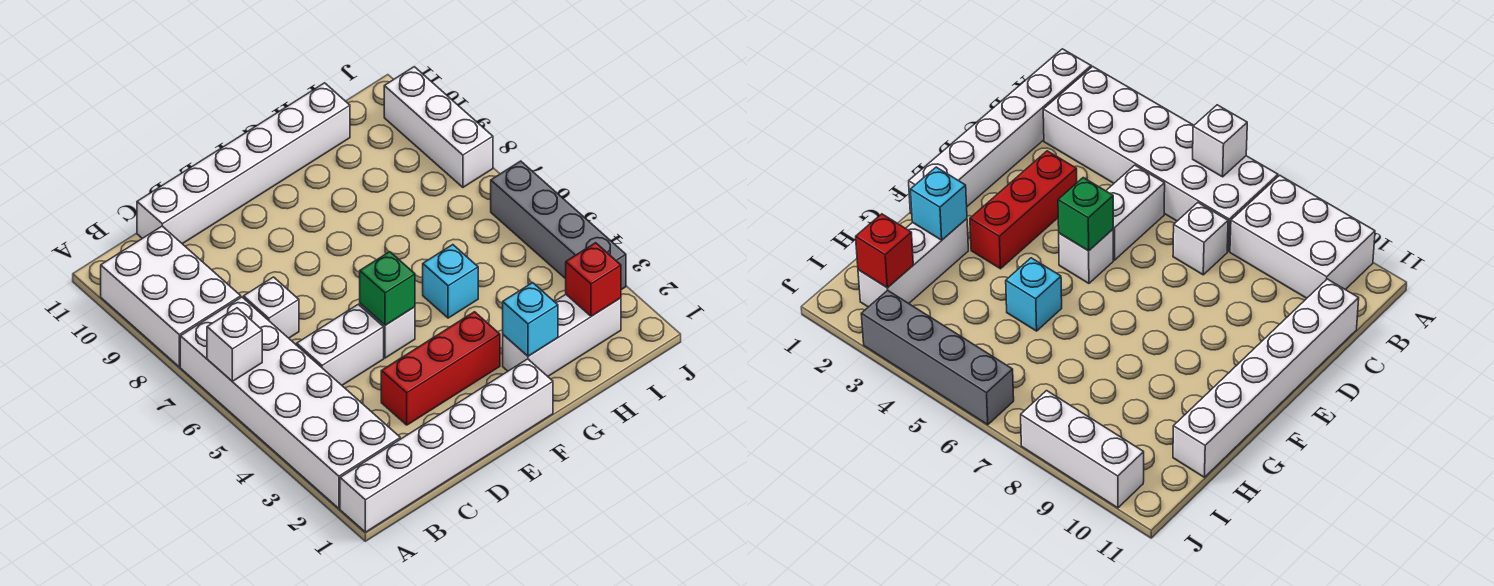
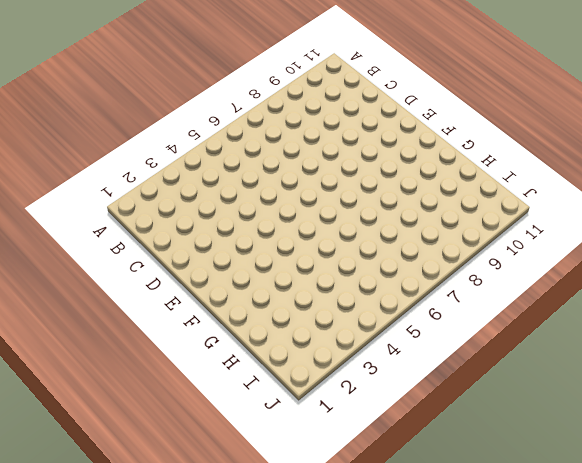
none -> white 1x6 brick [340,359,553,532]
none -> white 2x6 brick [180,297,400,508]
none -> white 2x3 brick [101,226,241,367]

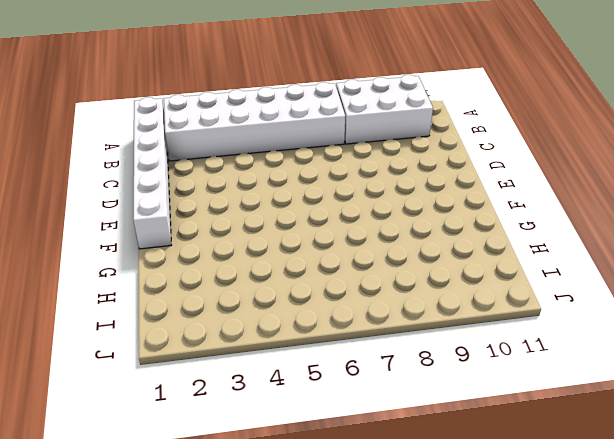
none -> white 1x2 brick [297,304,384,385]
none -> white 1x1 brick [244,277,299,338]
none -> white 1x6 brick [137,83,350,244]

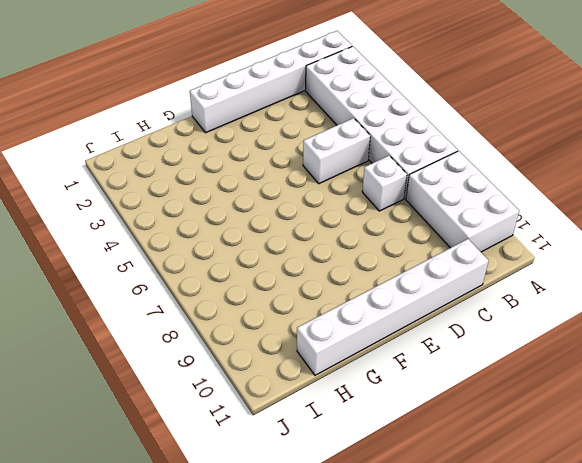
none -> red 1x3 brick [381,312,500,425]
none -> white 1x1 brick [360,304,415,358]
none -> white 1x3 brick [503,294,621,376]

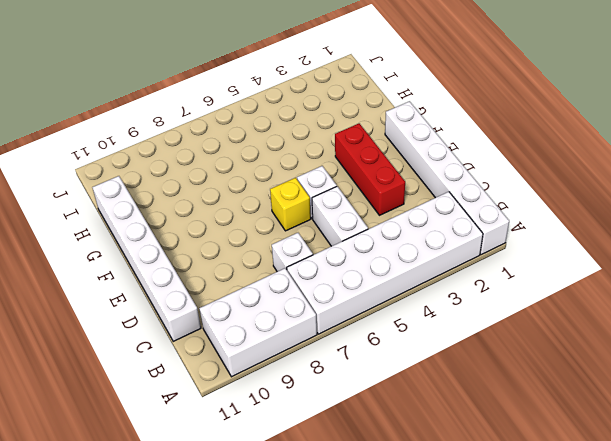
yellow 1x1 brick [270,178,311,231] -> none
none -> white 1x3 brick [503,294,621,376]
none -> cyan 1x1 brick [423,245,478,318]
none -> grey 1x4 brick [491,161,626,290]

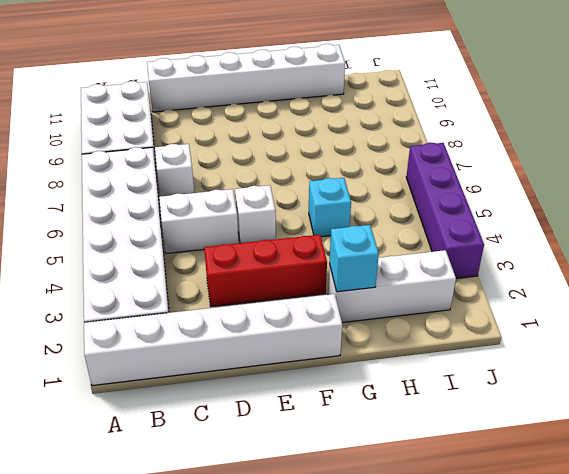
purple 1x4 brick [406,143,484,279] -> grey 1x4 brick [491,161,626,290]
none -> white 1x3 brick [384,67,493,187]
none -> white 1x1 brick [207,308,262,381]
none -> green 1x1 brick [360,252,415,325]

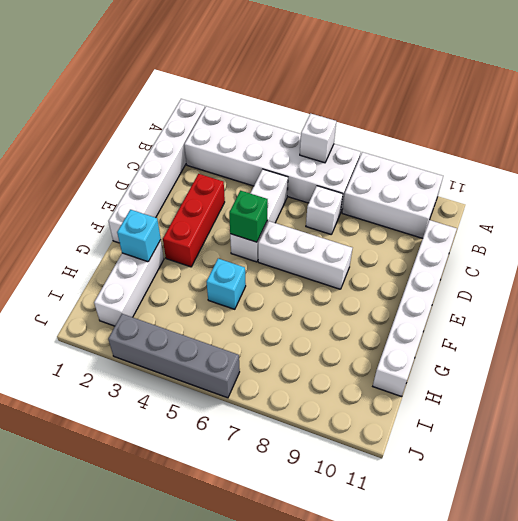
white 1x3 brick [258,221,352,289] -> white 1x3 brick moved to [384,67,493,187]
none -> red 1x1 brick [566,243,621,316]

